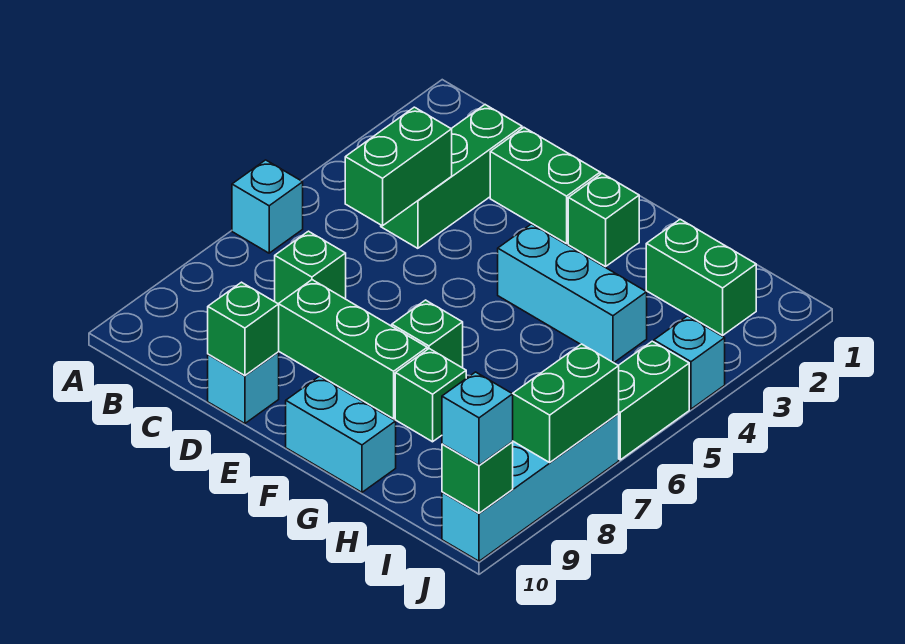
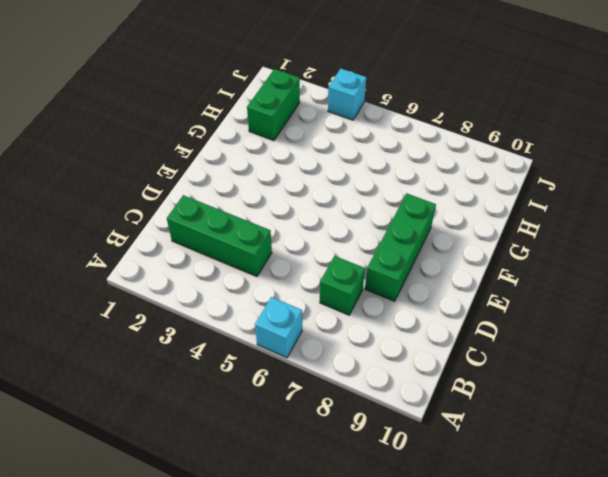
none -> green 1x2 brick [490,128,600,244]
none -> cyan 1x1 brick [208,352,279,424]
none -> green 1x1 brick [568,174,639,267]

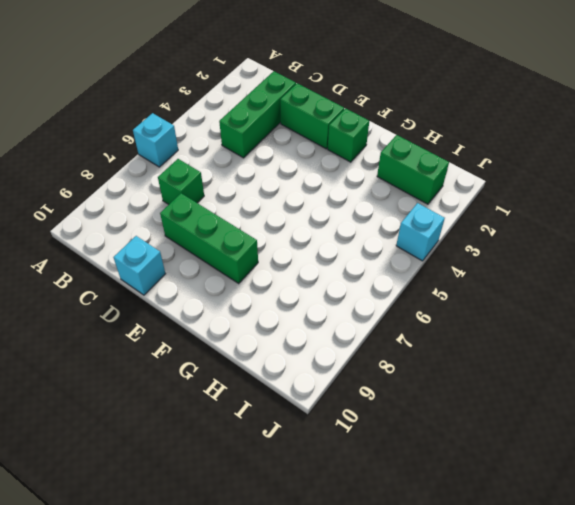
none -> cyan 1x3 brick [498,224,647,363]
none -> green 1x1 brick [392,300,463,368]
none -> cyan 1x2 brick [286,376,396,492]

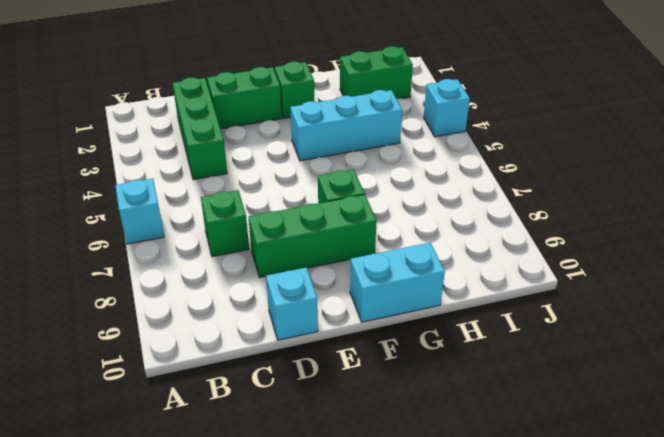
none -> green 1x1 brick [395,349,466,442]
none -> green 1x2 brick [618,341,689,460]
none -> cyan 1x4 brick [442,414,619,561]

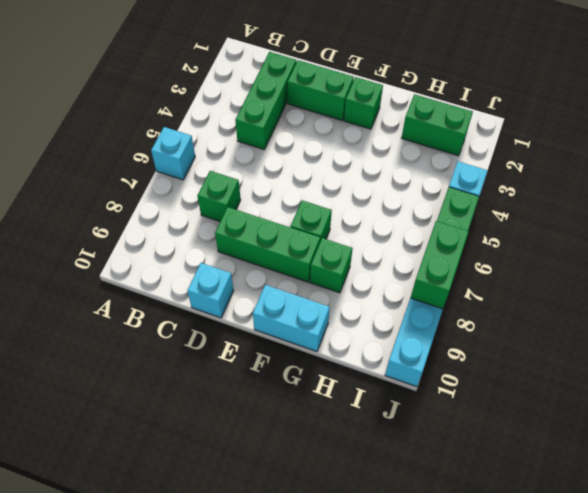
none -> cyan 1x3 brick [498,224,647,363]
none -> green 1x2 brick [345,107,452,226]
none -> green 1x1 brick [208,282,279,376]

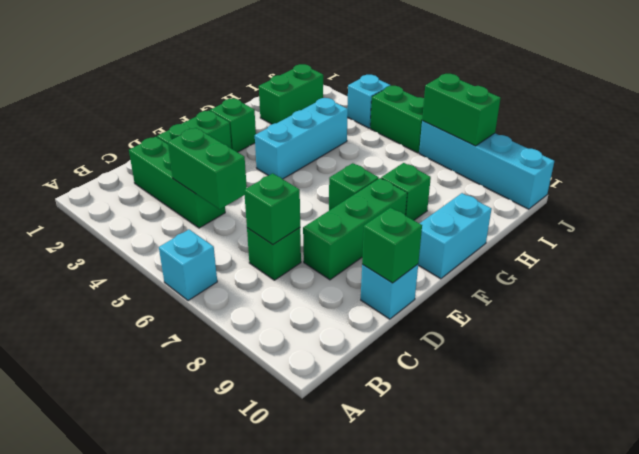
green 1x1 brick [244,173,300,245] -> green 1x1 brick moved to [442,442,513,513]
none -> cyan 1x1 brick [442,372,513,465]

